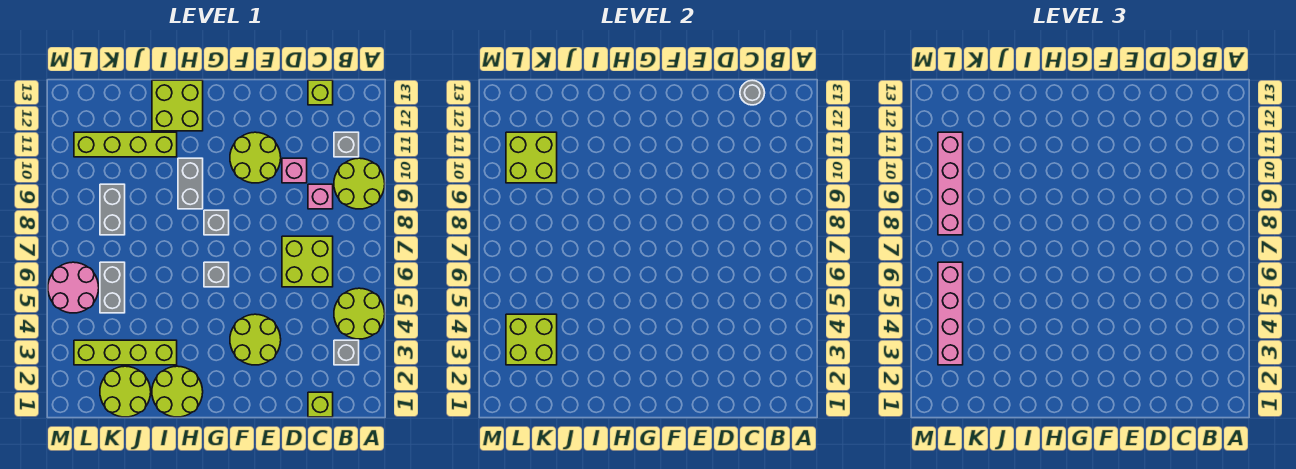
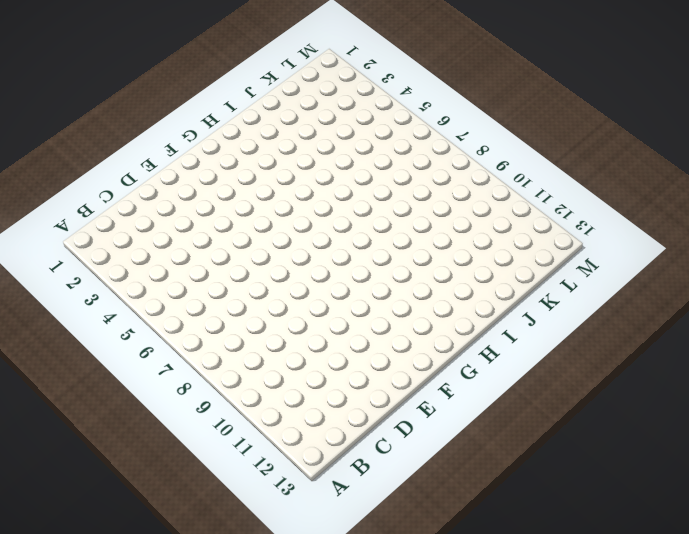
none -> lime 2x2 round brick [334,288,385,339]
none -> lime 2x2 round brick [334,158,385,209]
none -> grey 1x1 brick [334,340,359,365]

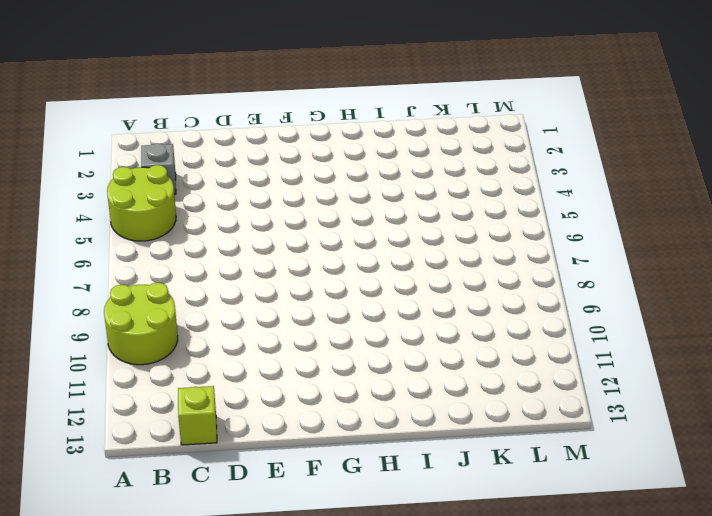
none -> grey 1x1 brick [334,132,359,157]
none -> lime 1x1 brick [308,392,333,417]
none -> lime 2x2 brick [282,236,333,287]

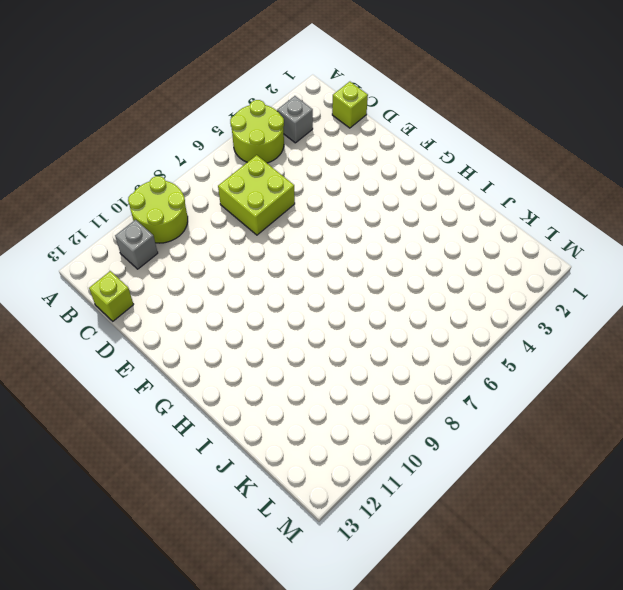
none -> pink 1x1 brick [308,184,333,209]
none -> pink 1x1 brick [282,158,307,183]
none -> lime 2x2 round brick [230,314,281,365]

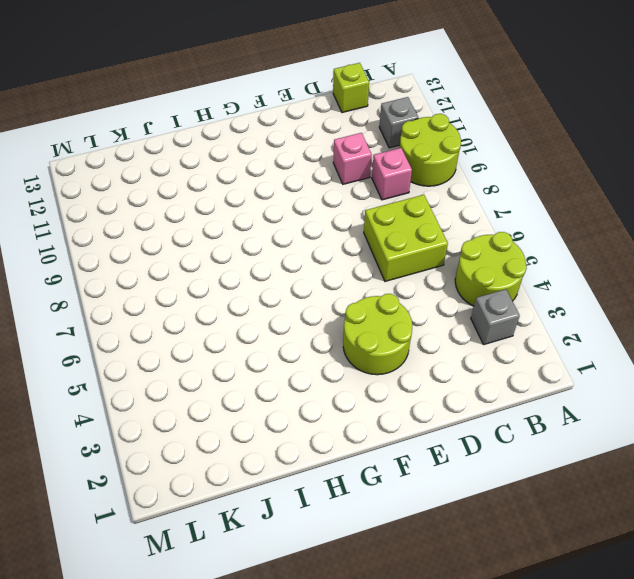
none -> lime 1x1 brick [308,392,333,417]
none -> lime 2x2 round brick [230,132,281,183]
none -> grey 1x1 brick [204,262,229,287]

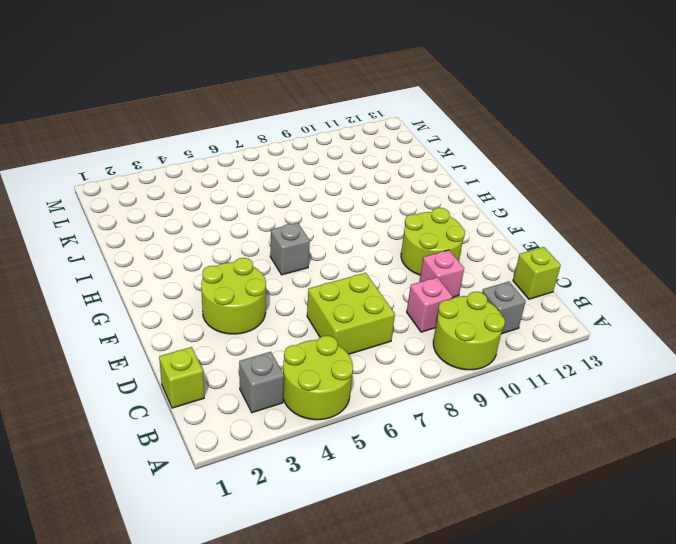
none -> grey 1x1 brick [204,210,229,235]
none -> lime 2x2 round brick [152,366,203,417]
none -> grey 1x2 brick [178,158,203,209]

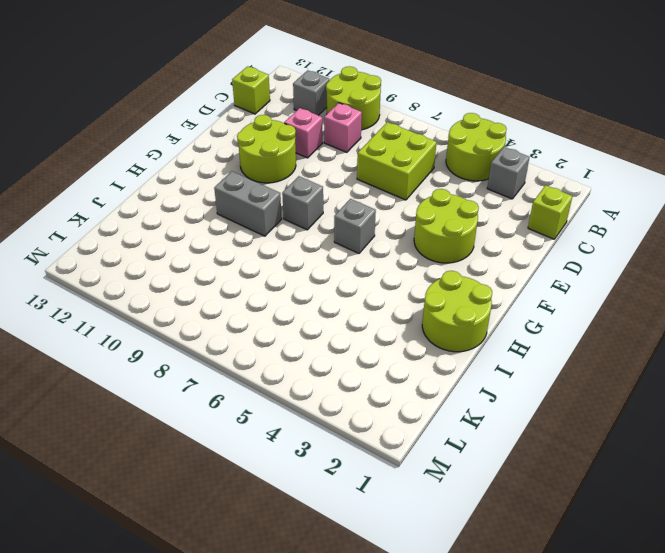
none -> lime 2x2 brick [152,80,203,131]
none -> lime 1x4 brick [74,340,177,365]
none -> lime 1x4 brick [74,132,177,157]

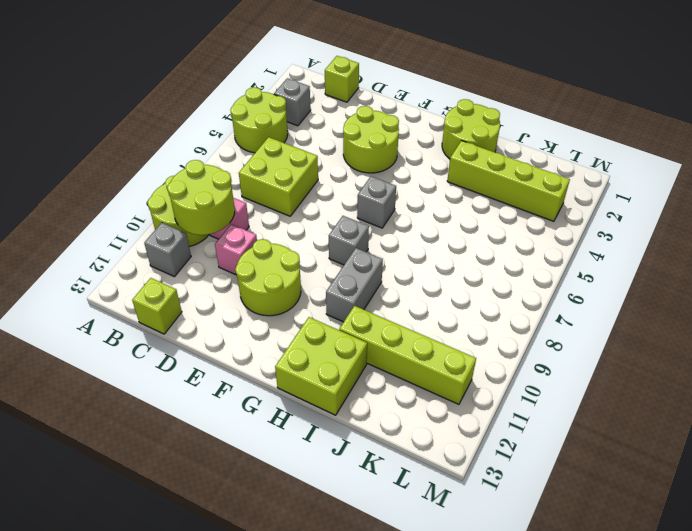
lime 2x2 round brick [167,160,235,235] -> lime 2x2 round brick moved to [100,366,151,417]
none -> grey 1x2 brick [100,262,125,313]
none -> grey 1x2 brick [100,184,125,235]
none -> pink 2x2 round brick [48,262,99,313]

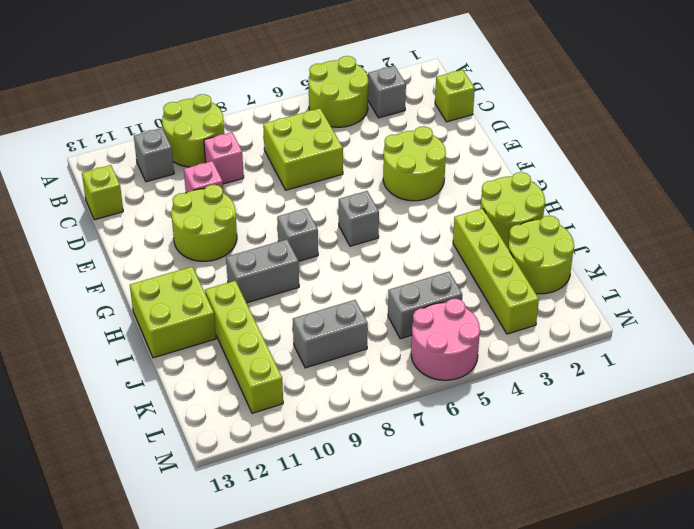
none -> grey 1x1 round brick [740,80,765,105]
none -> lime 2x2 brick [506,314,557,365]
none -> lime 2x2 brick [506,132,557,183]

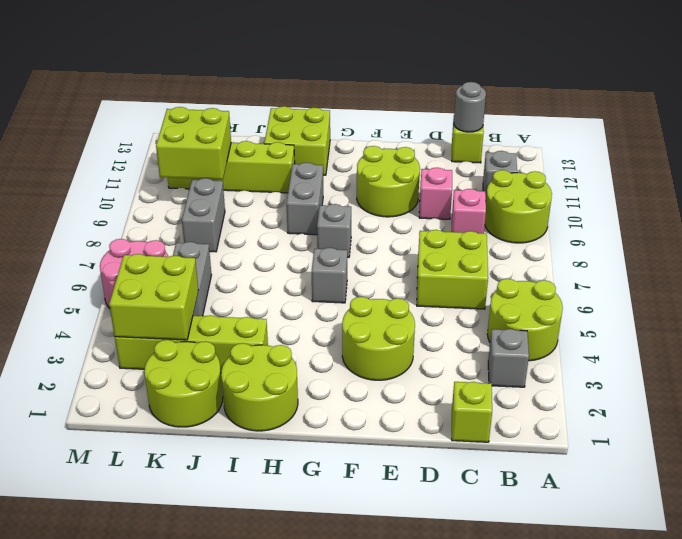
none -> pink 1x4 brick [938,262,963,365]
none -> pink 1x4 brick [938,132,963,235]

